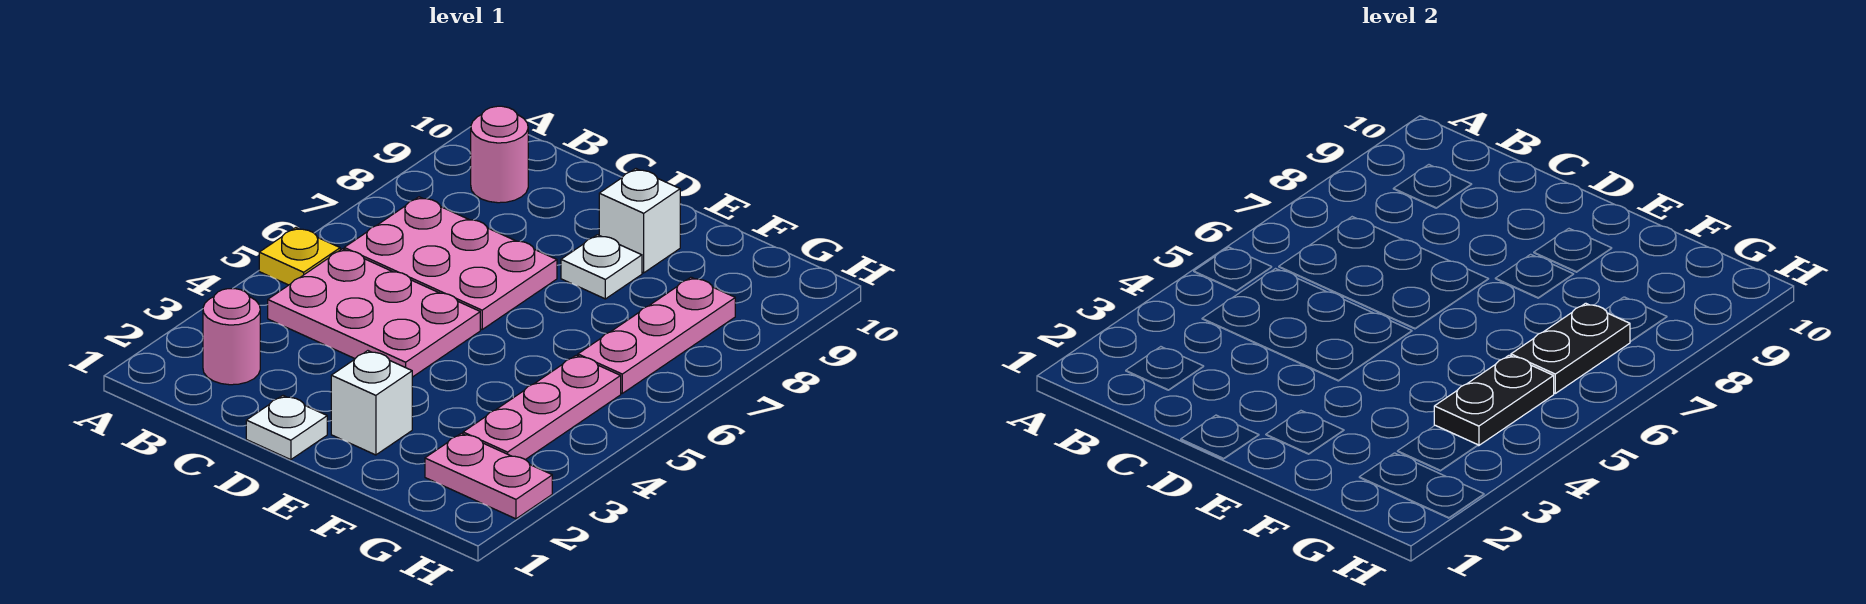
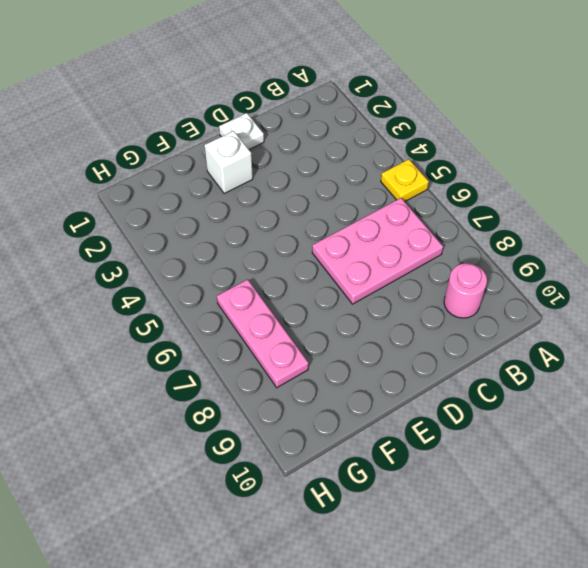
none -> pink 1x1 round brick [203,289,260,385]
none -> pink 2x3 plate [268,249,480,377]
none -> white 1x1 plate [561,235,642,299]

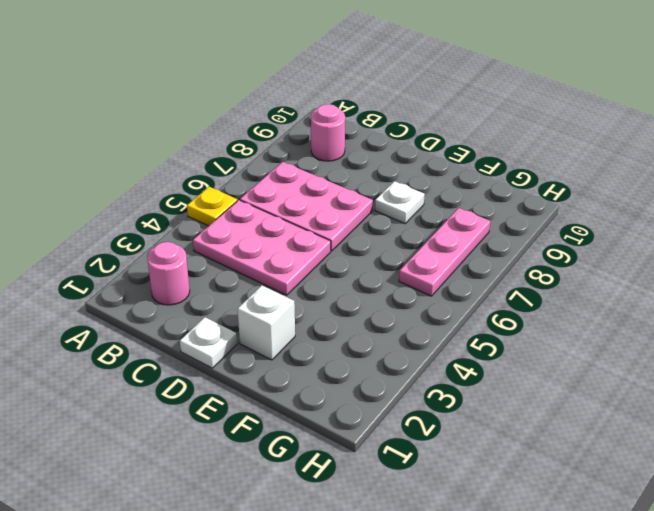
none -> white 1x1 brick [599,169,680,273]
none -> pink 1x2 plate [425,433,552,519]
none -> pink 1x3 plate [463,355,621,460]

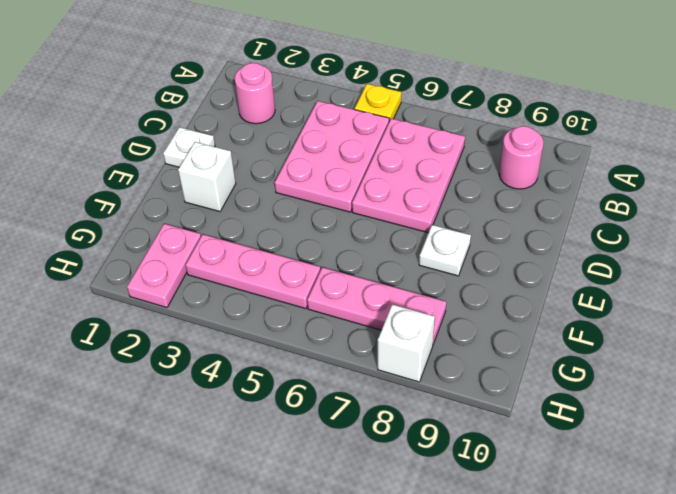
white 1x1 brick [378,304,435,382] -> white 1x1 brick moved to [599,169,680,273]
none -> black 1x2 plate [1434,355,1554,446]
none -> black 1x2 plate [1511,303,1630,393]

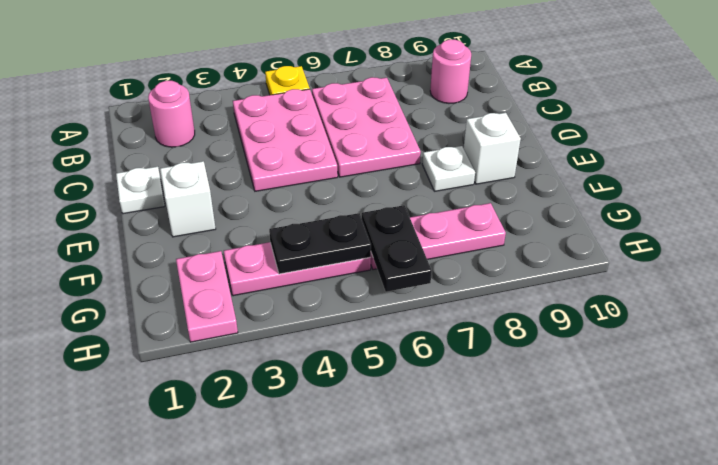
black 1x2 plate [362,205,432,292] -> black 1x2 plate turned to [1511,303,1630,393]

